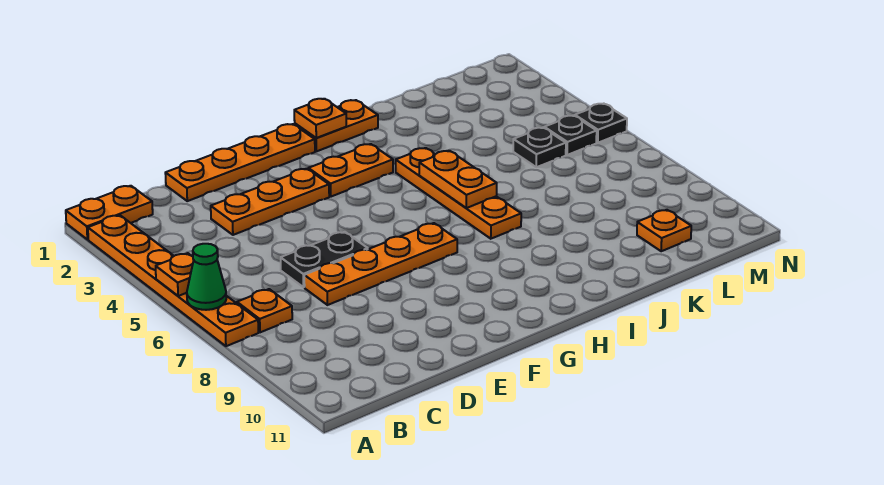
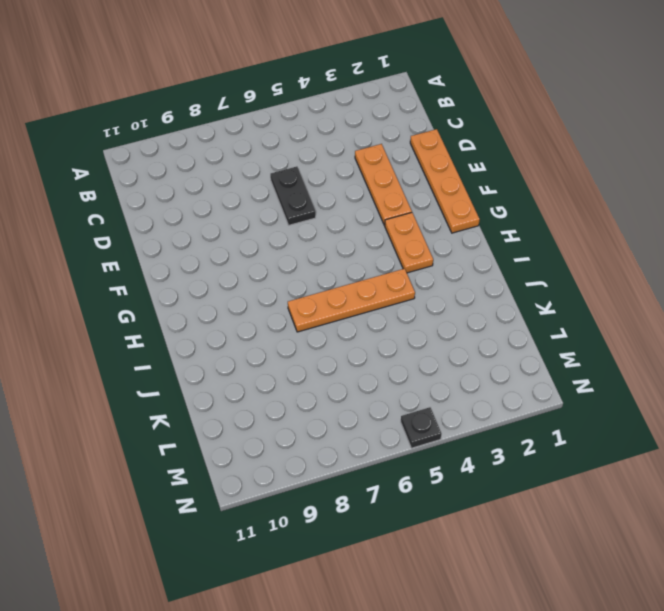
none -> orange 1x2 plate [66,186,153,240]
none -> orange 1x6 plate [88,215,258,346]
none -> orange 1x1 plate [237,289,292,332]

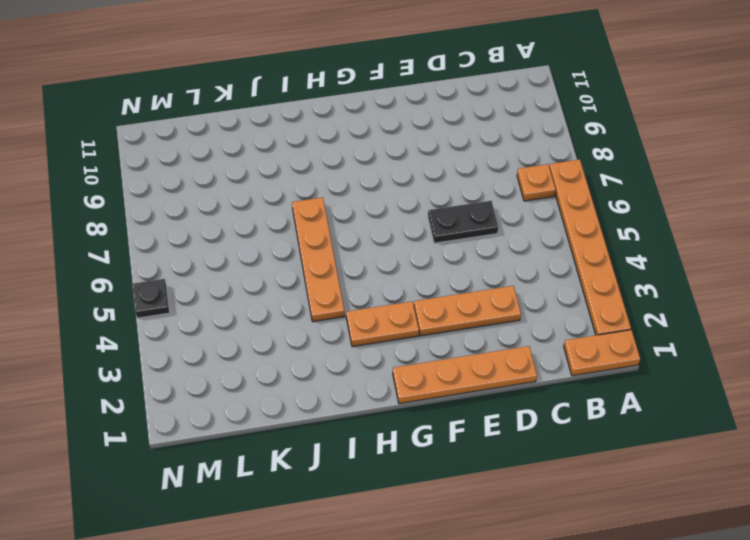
none -> orange 1x4 plate [304,223,457,305]
none -> orange 1x2 plate [295,100,378,151]
none -> black 1x1 plate [513,128,566,167]

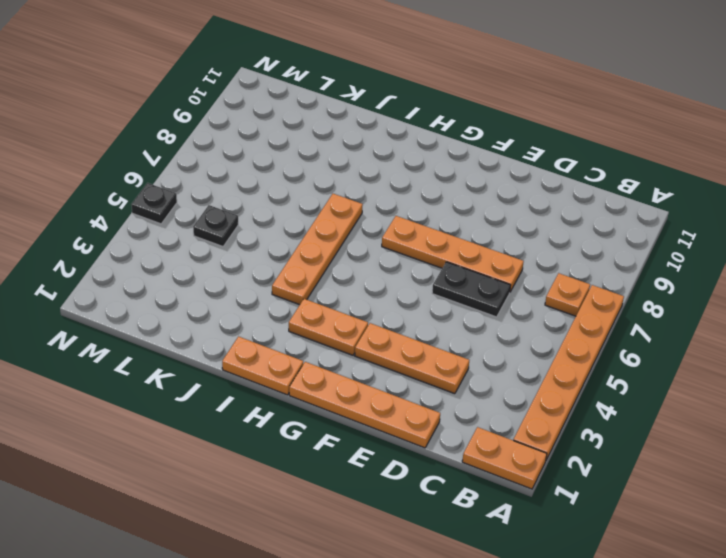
none -> orange 1x1 plate [637,210,691,251]
none -> black 1x1 plate [544,115,597,155]
none -> orange 1x1 plate [156,253,194,296]

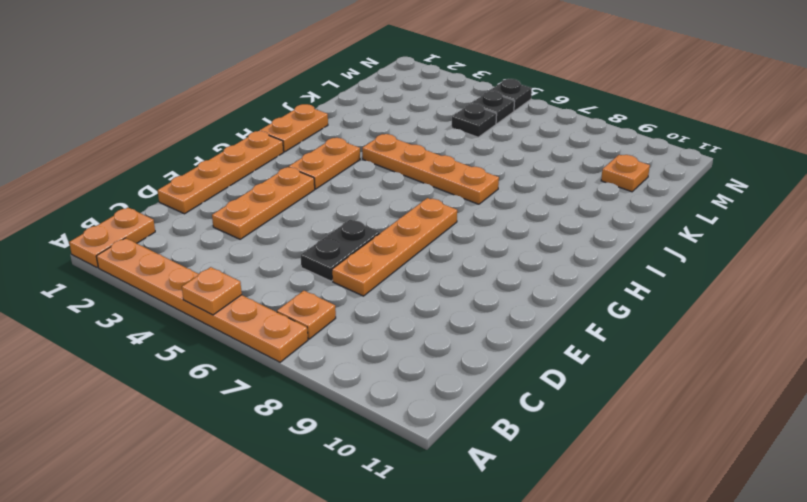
none -> green 1x1 cone [187,244,226,310]
none -> orange 1x1 plate [294,99,346,138]
none -> orange 1x2 plate [419,151,497,208]

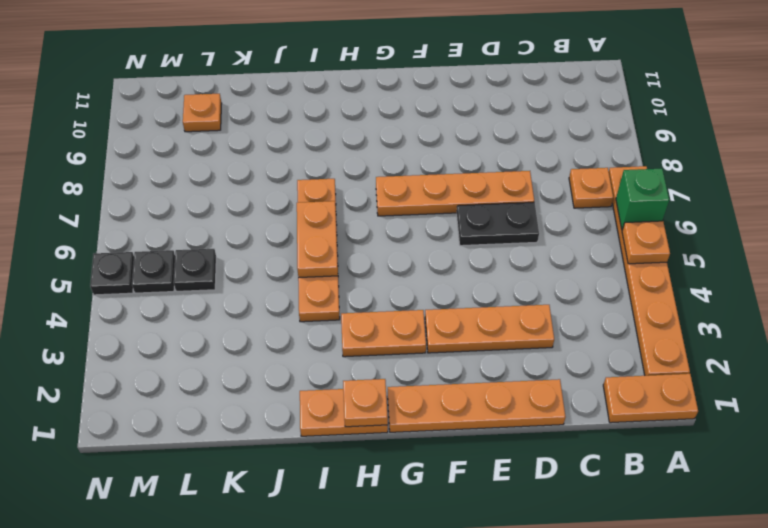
green 1x1 brick [616,169,669,230] -> green 1x1 cone [187,244,226,310]

